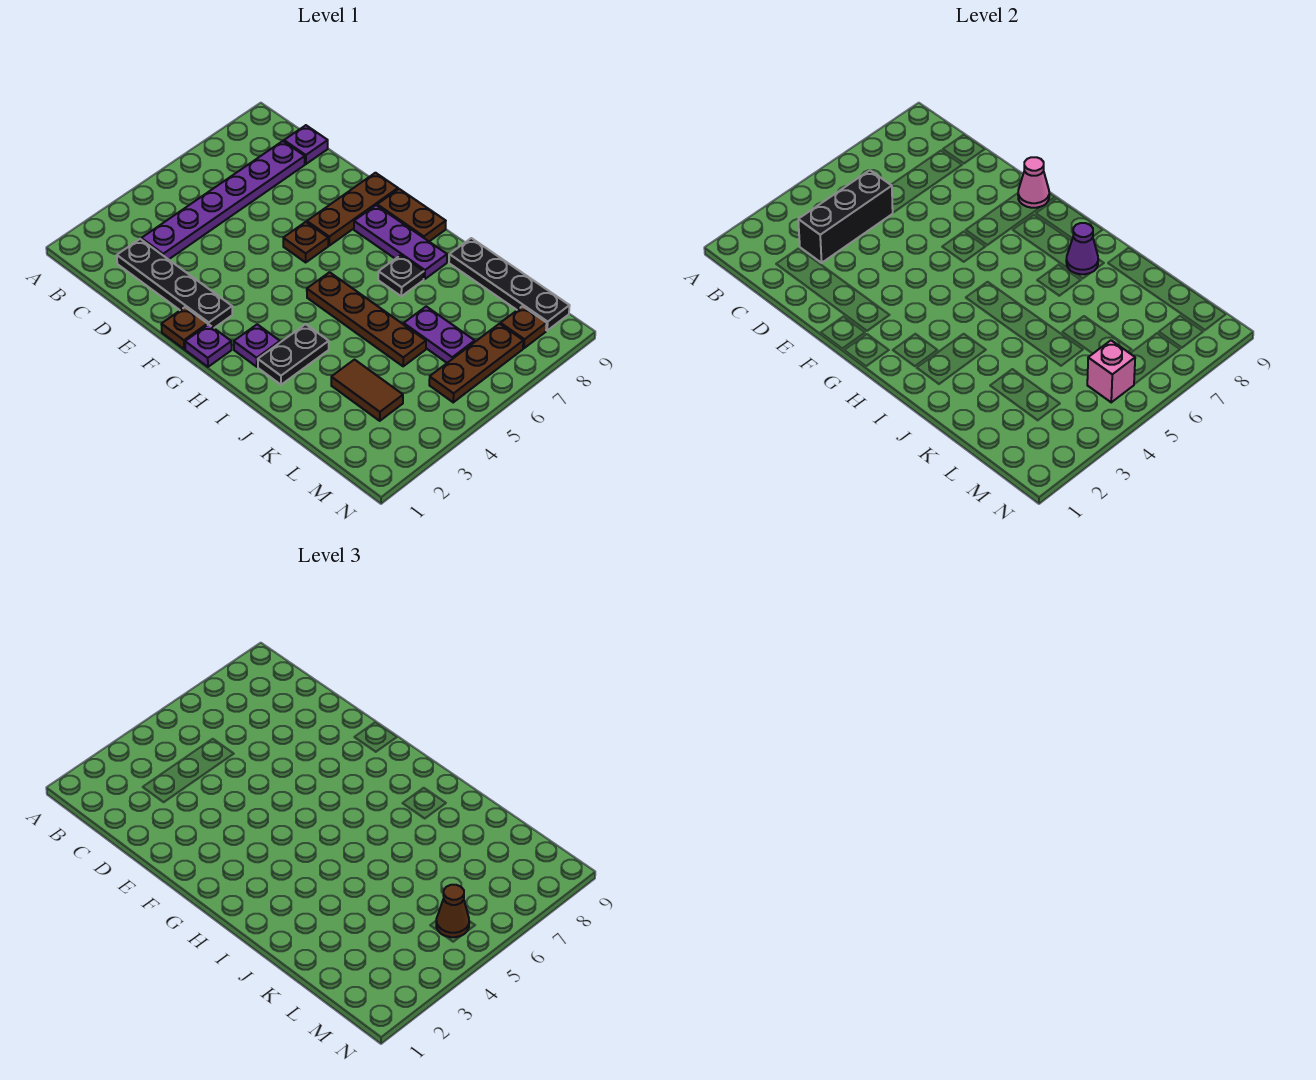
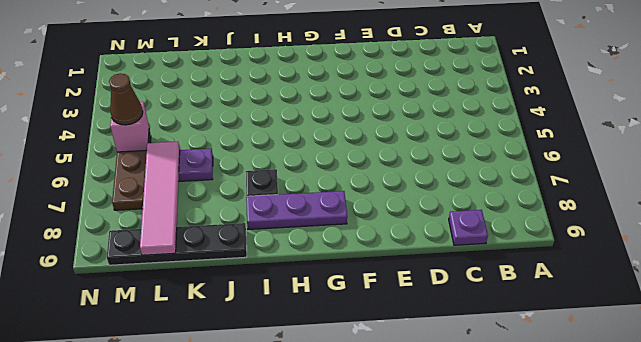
pink 1x4 tile [140,142,180,255] -> none
none -> black 1x4 plate [117,239,232,328]
none -> purple 1x6 plate [141,141,305,259]
none -> brown 1x1 plate [161,307,208,349]

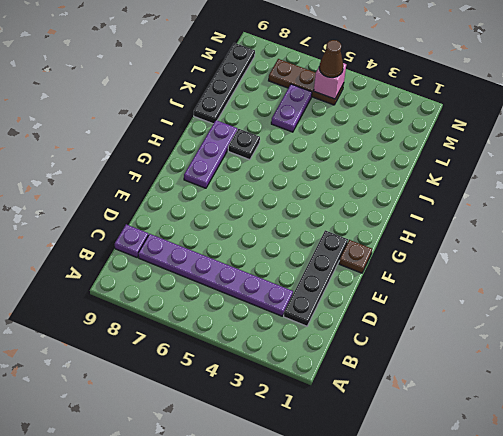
none -> brown 1x1 plate [283,222,328,262]
none -> brown 1x3 plate [307,173,398,246]
none -> purple 1x1 plate [185,324,232,367]

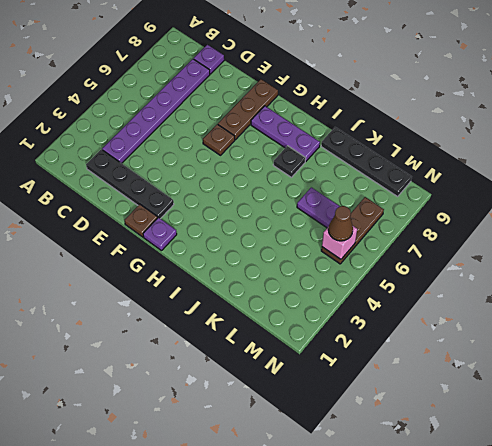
none -> brown 1x2 plate [377,189,446,241]
none -> purple 1x1 plate [234,324,280,367]
none -> brown 1x4 plate [307,272,426,366]

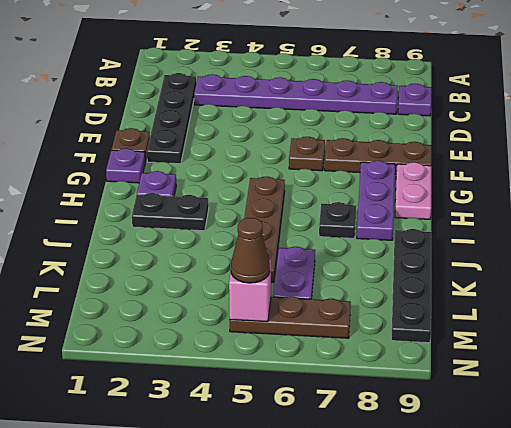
pink 1x2 plate [395,162,431,219] -> brown 1x2 plate [377,189,446,241]
none -> brown 1x2 tile [331,360,403,421]
none -> brown 1x1 plate [500,306,547,348]
none -> black 1x3 brick [798,170,893,263]

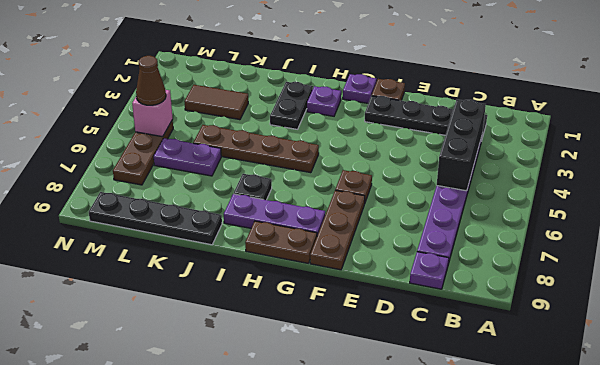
none -> brown 1x1 plate [500,306,547,348]
none -> pink 1x1 cone [1018,157,1049,208]
none -> purple 1x1 cone [1066,223,1098,274]

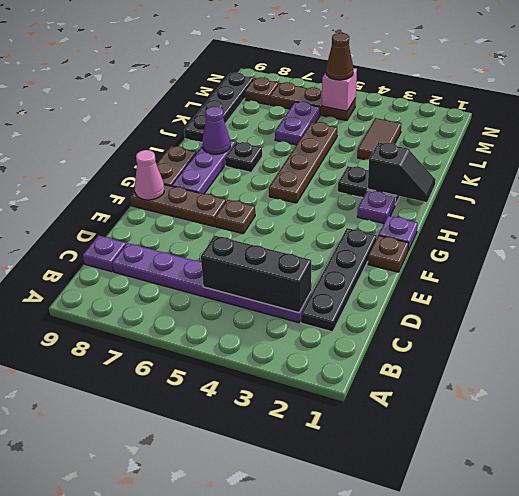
black 1x2 slope [368,142,436,202] -> none

